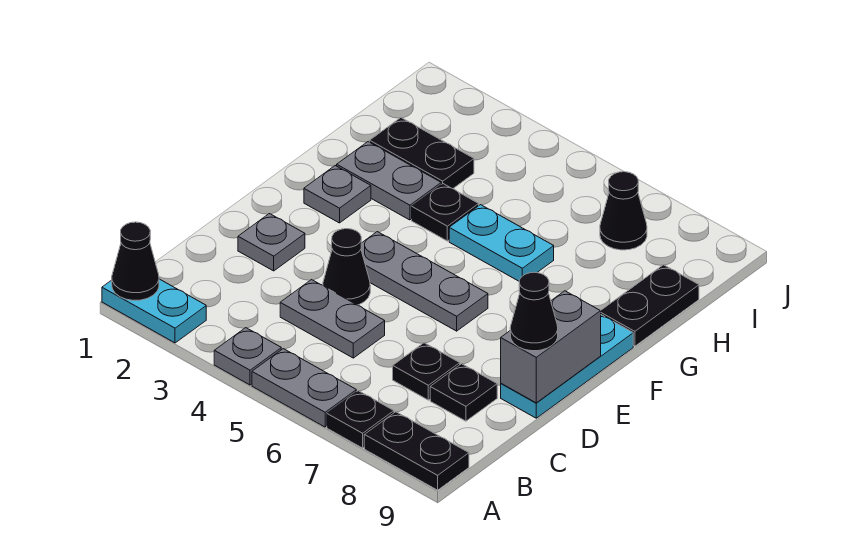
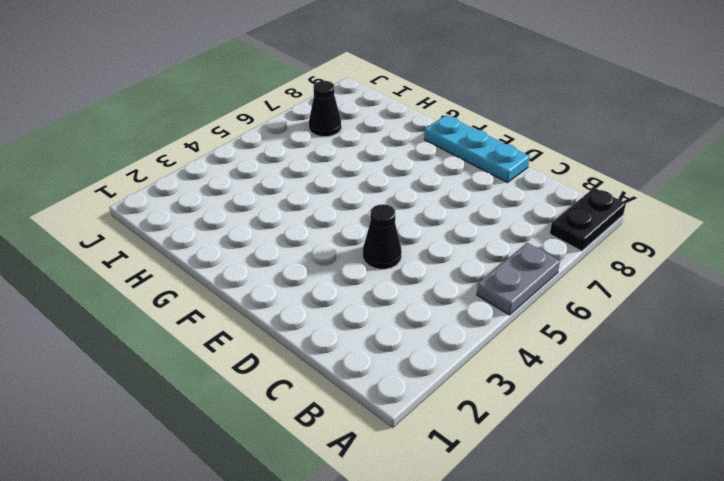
none -> cyan 1x2 plate [102,279,206,343]
none -> grey 1x1 plate [214,328,282,385]
none -> black 1x1 plate [327,391,394,448]

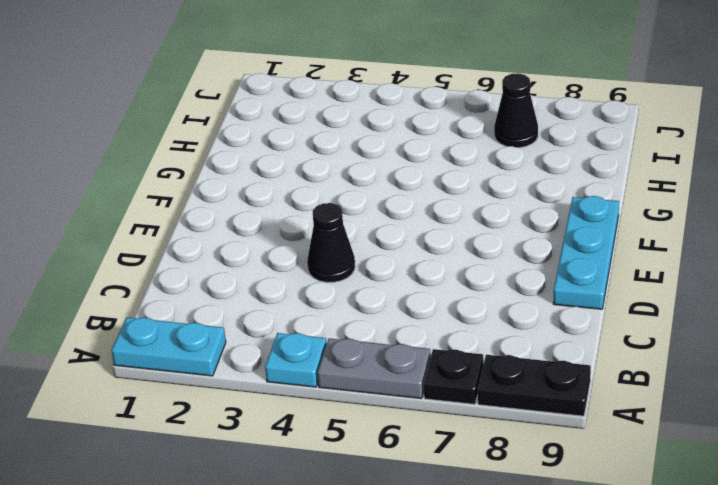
cyan 1x1 plate [265,333,327,387] -> grey 1x1 plate [214,328,282,385]
none -> grey 1x2 plate [280,280,385,358]
none -> black 1x1 plate [393,343,460,400]
none -> black 1x1 plate [430,364,497,421]

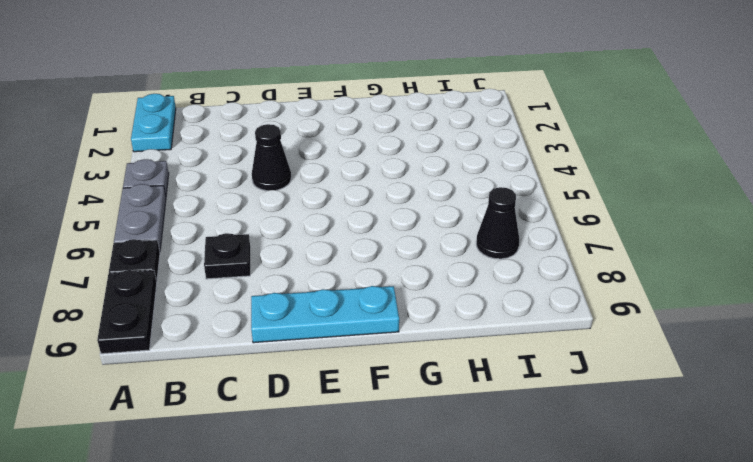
none -> grey 1x2 plate [280,280,385,358]
none -> black 1x1 plate [430,364,497,421]
none -> grey 1x1 plate [238,214,305,271]

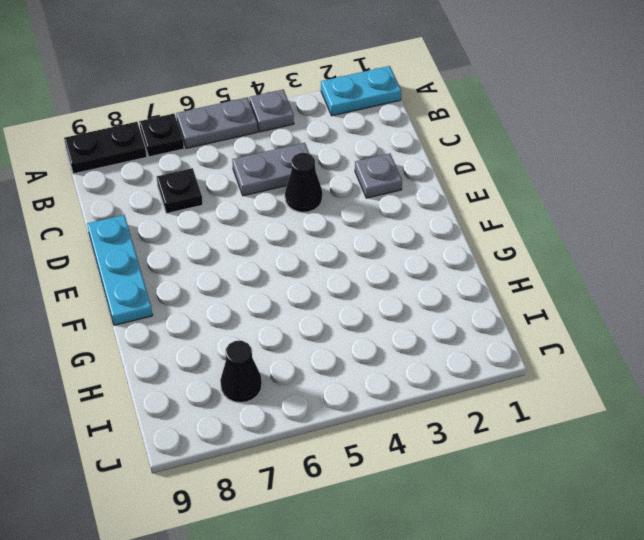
none -> black 1x1 plate [430,364,497,421]
none -> grey 1x3 plate [361,232,488,331]
none -> grey 1x1 plate [304,166,371,223]

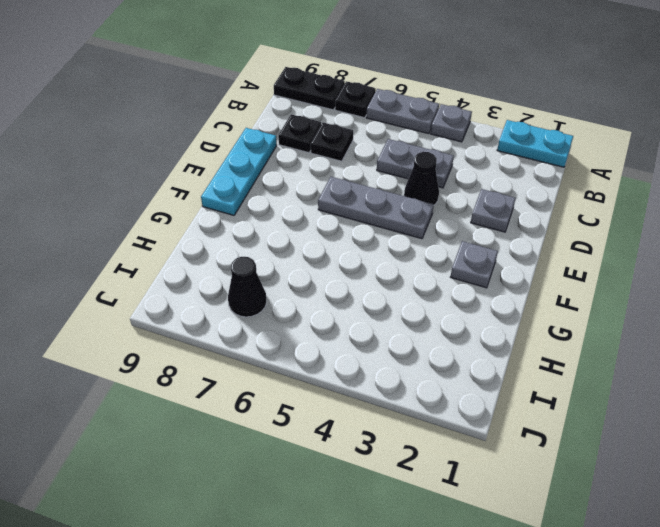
none -> grey 1x2 plate [337,142,441,220]
none -> black 1x1 plate [412,184,479,241]
none -> cyan 1x2 plate [449,205,554,281]

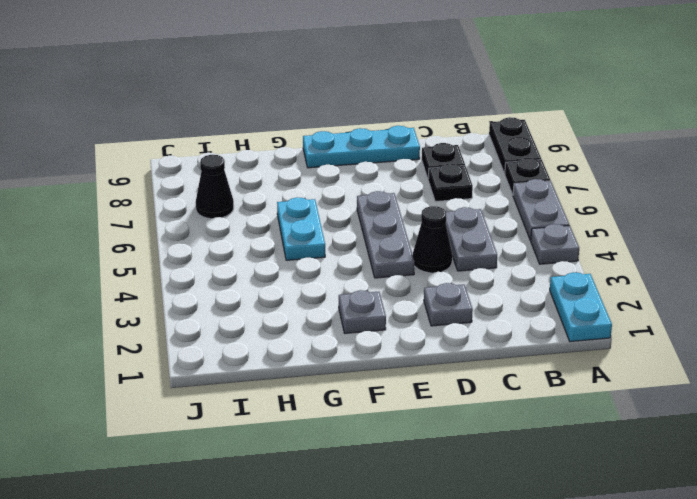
none -> grey 1x2 plate [337,142,441,220]
none -> black 1x1 plate [412,184,479,241]
none -> black 1x2 plate [601,265,699,346]

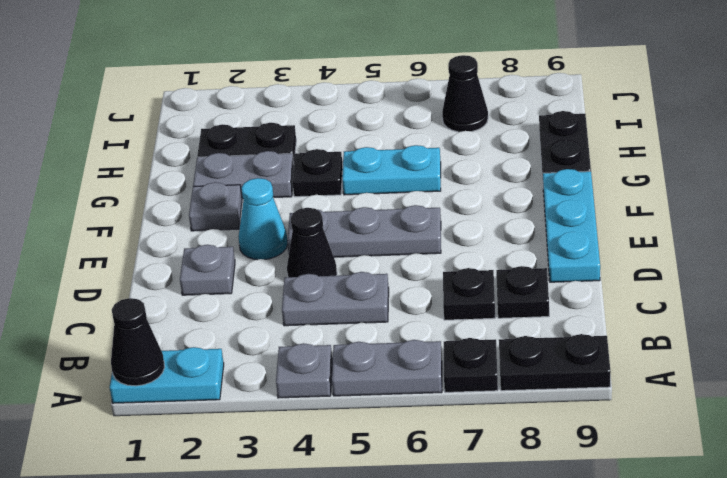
cyan 1x1 cone [239,178,288,260] -> none
none -> grey 1x2 brick [501,291,601,403]
none -> black 1x1 cone [510,272,558,351]

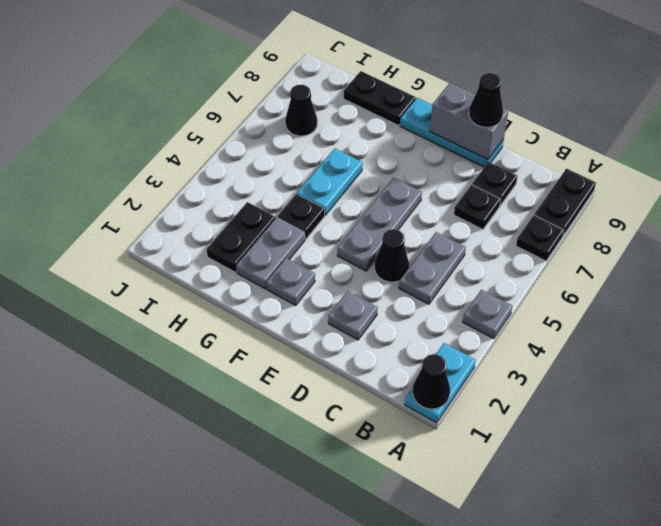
none -> grey 1x2 plate [252,349,356,427]

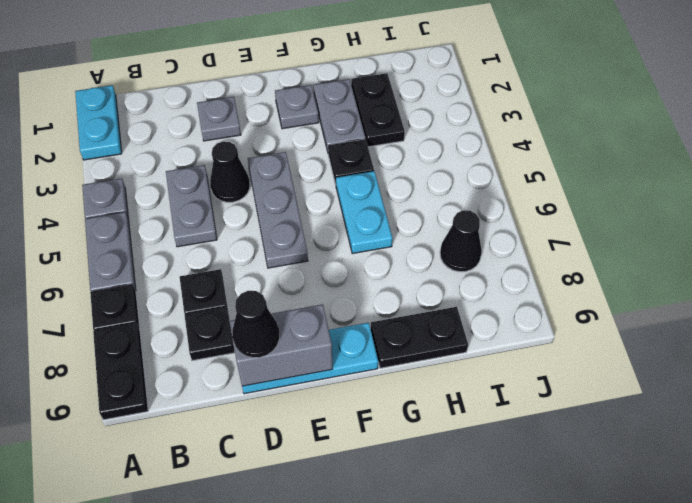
none -> black 1x1 cone [112,222,159,300]

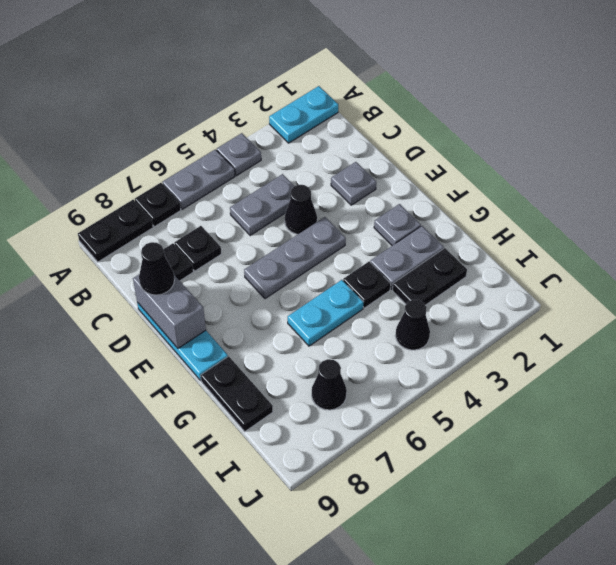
black 1x1 cone [396,300,430,350] -> black 1x1 cone moved to [112,222,159,300]

